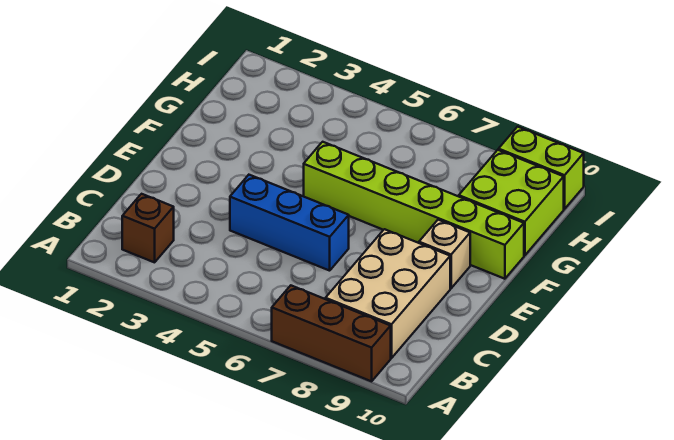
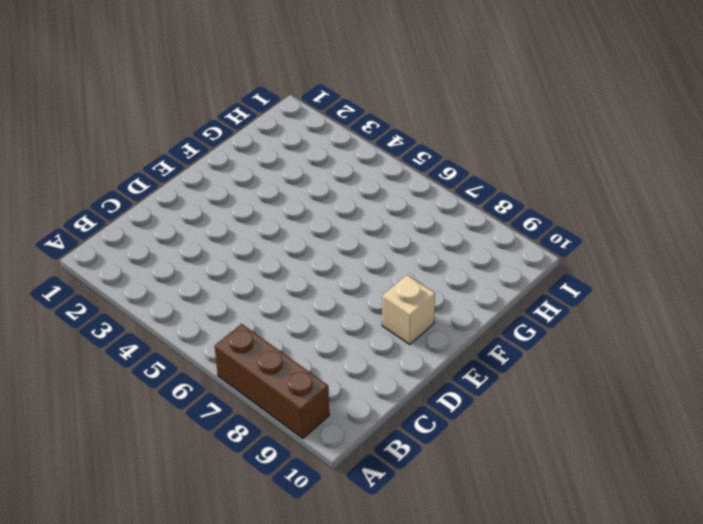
none -> brown 1x1 brick [122,194,174,262]
none -> tan 2x3 brick [326,229,450,358]

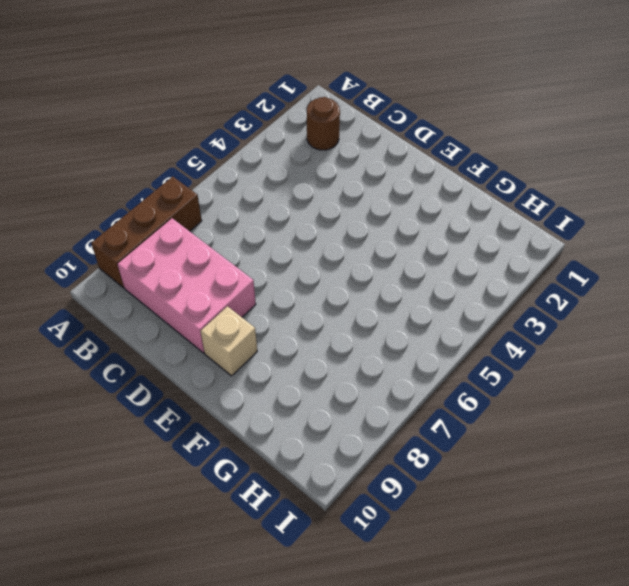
brown 1x1 round brick [307,97,340,150] -> brown 1x1 brick [122,194,174,262]
pink 2x3 brick [117,218,256,353] -> tan 2x3 brick [326,229,450,358]
none -> blue 1x3 brick [230,175,349,271]
none -> lime 1x6 brick [304,142,524,279]

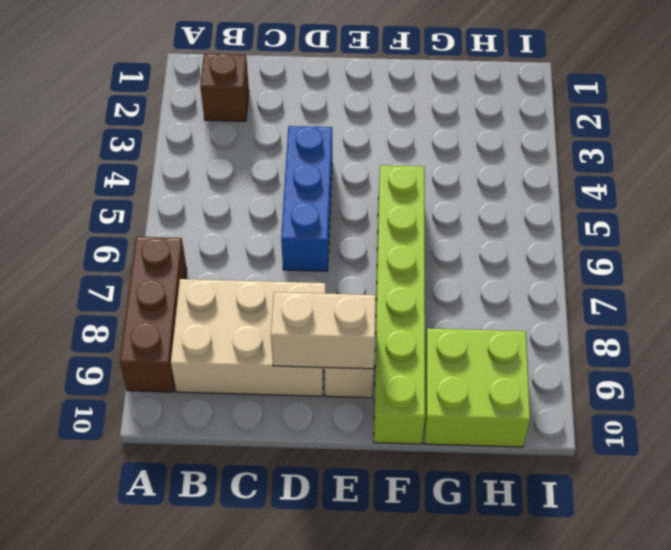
tan 1x2 brick [271,292,376,369] -> none
none -> lime 1x2 brick [499,127,584,209]

